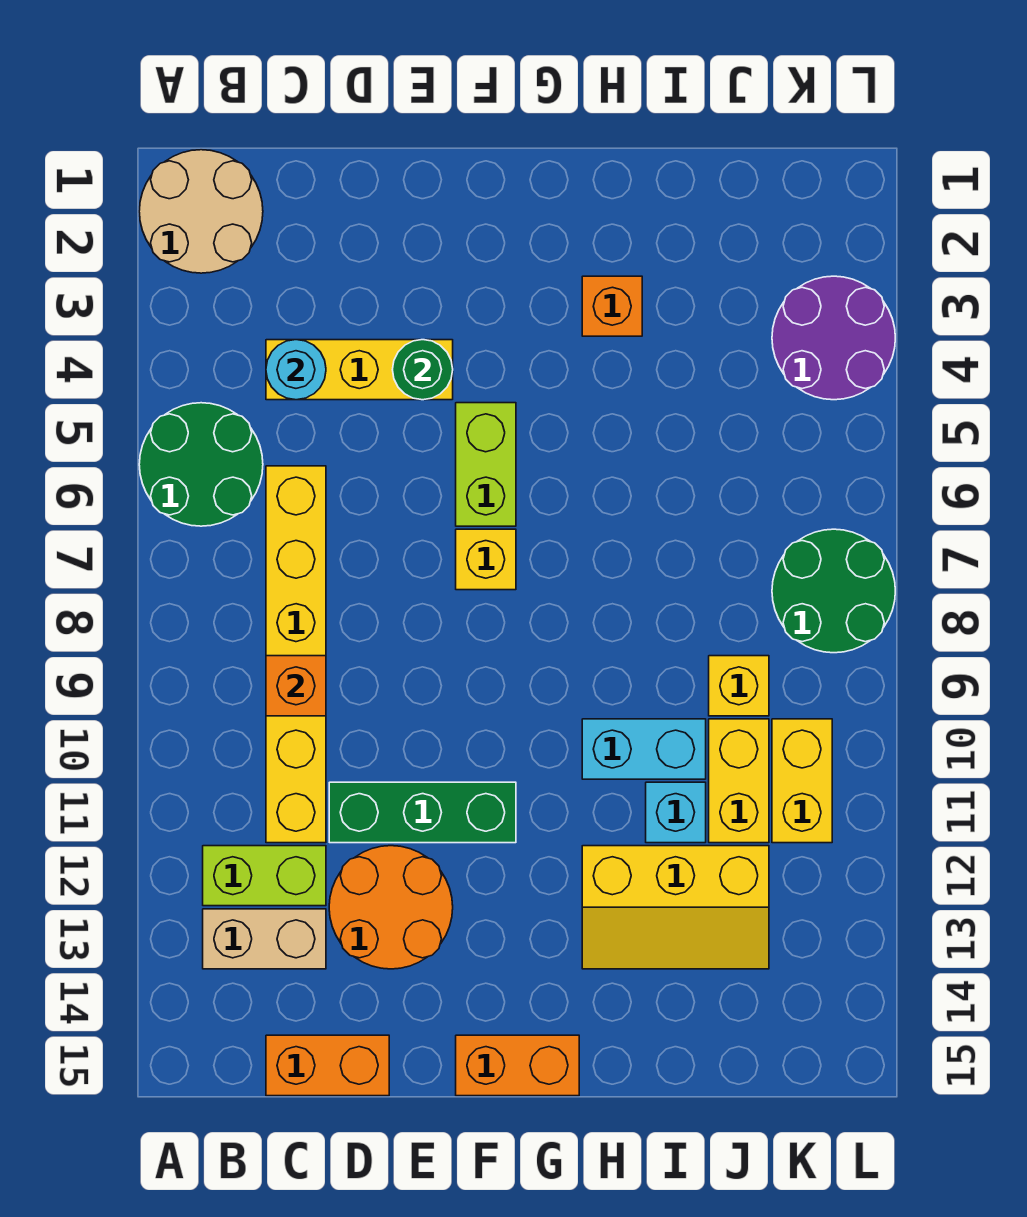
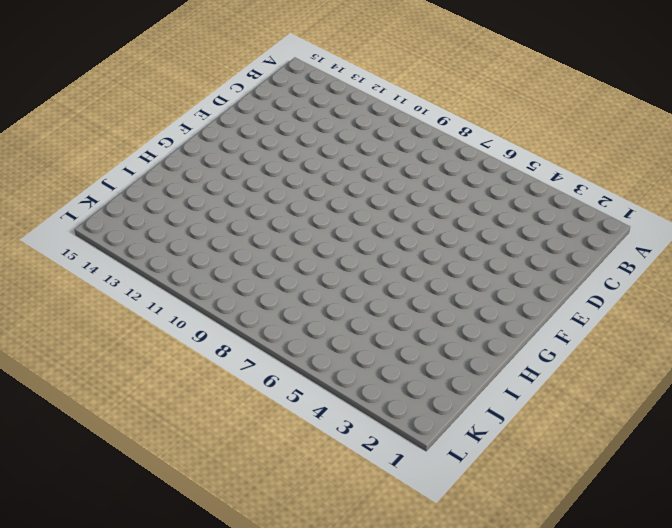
none -> tan 2x2 round brick [139,150,263,273]
none -> green 2x2 round brick [139,403,263,526]
none -> lime 1x2 brick [203,846,326,906]

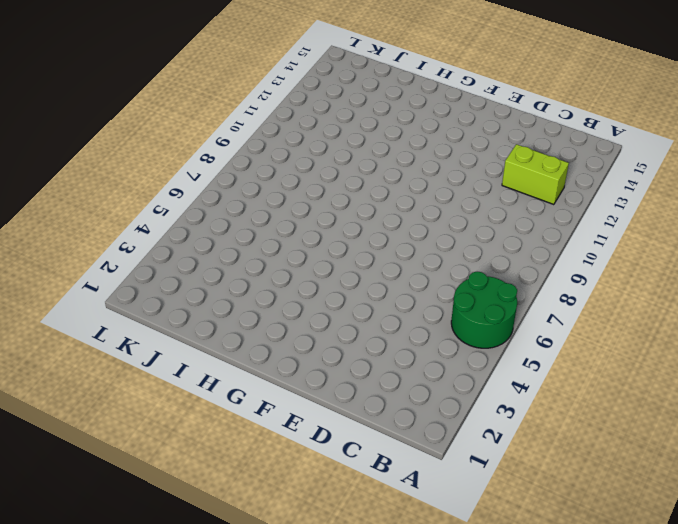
none -> tan 2x2 round brick [139,150,263,273]
none -> tan 1x2 brick [203,909,326,969]
none -> yellow 1x3 brick [266,340,453,400]

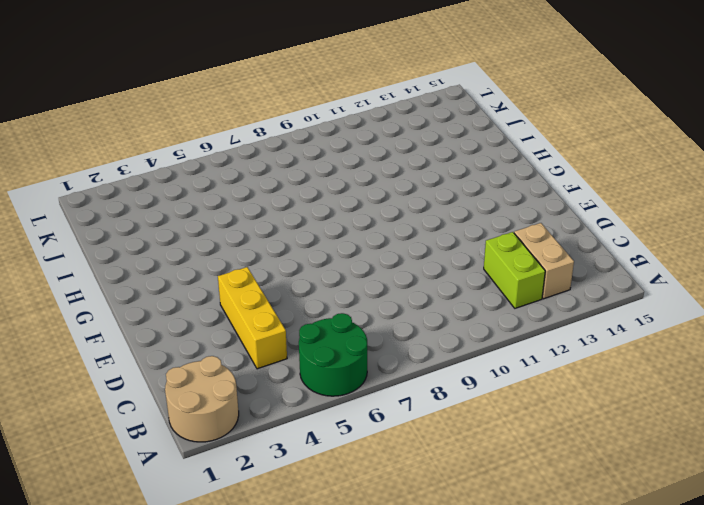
none -> yellow 1x6 brick [266,466,326,843]
none -> orange 1x2 brick [266,1035,389,1096]
none -> green 1x3 brick [329,782,516,843]

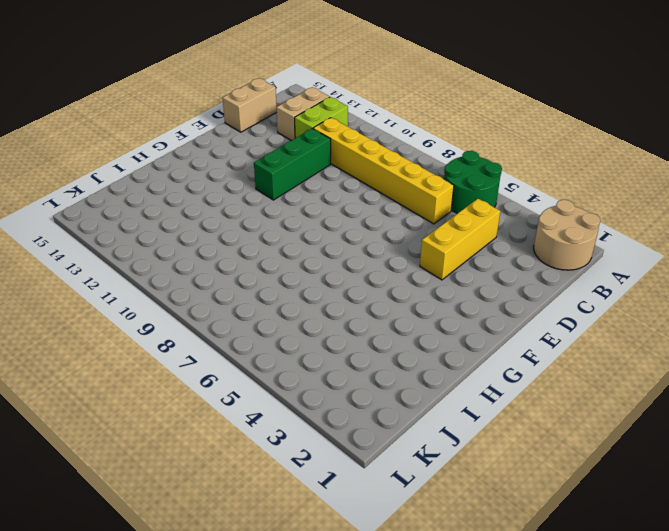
tan 1x2 brick [223,78,277,132] -> orange 1x2 brick [266,1035,389,1096]
none -> orange 2x2 round brick [329,846,453,969]
none -> lime 1x2 brick [456,403,516,526]
none -> yellow 1x1 brick [456,529,516,590]

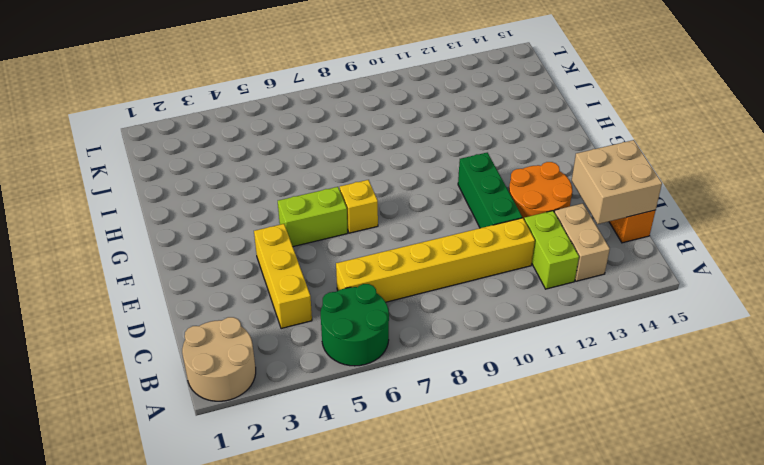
tan 2x2 brick [572,140,662,224] -> none
none -> orange 1x2 brick [456,1035,579,1096]
none -> orange 1x1 brick [582,276,642,336]
none -> cyan 1x2 brick [582,719,706,779]

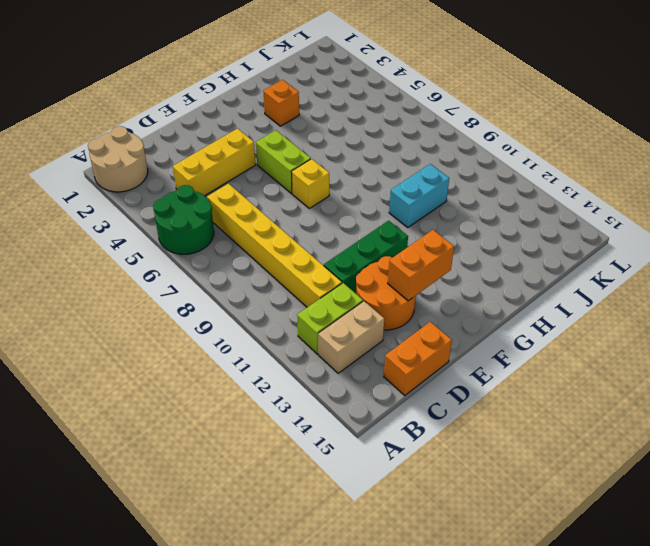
orange 1x2 brick [388,230,454,301] -> orange 1x2 brick moved to [456,1035,579,1096]
none -> yellow 2x3 slope [582,846,769,969]
none -> cyan 1x1 brick [646,782,706,843]
none -> yellow 1x1 brick [709,656,769,716]

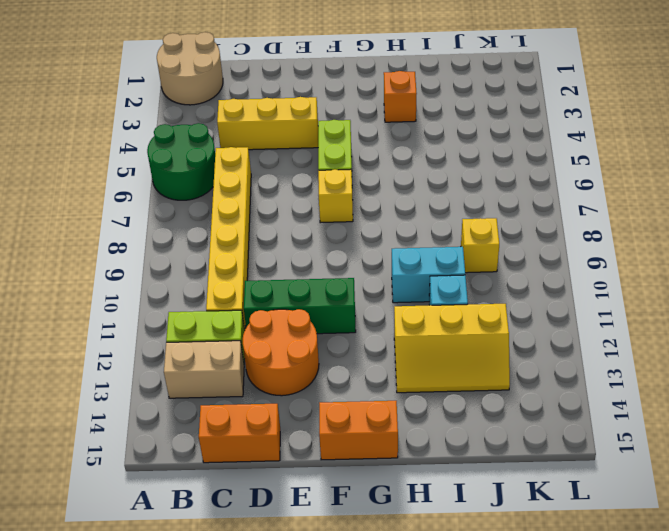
none -> yellow 1x2 brick [709,719,769,843]
none -> purple 2x2 round brick [772,276,895,400]
none -> green 2x2 round brick [772,529,895,653]

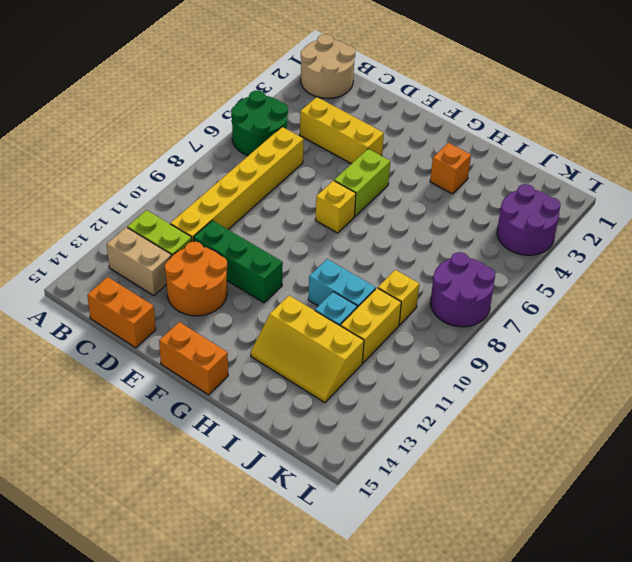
purple 2x2 round brick [431,252,495,327] -> green 2x2 round brick [772,529,895,653]
none -> yellow 1x2 brick [772,719,832,843]
none -> cyan 1x1 round brick [266,340,326,400]
none -> orange 1x1 brick [266,656,326,716]

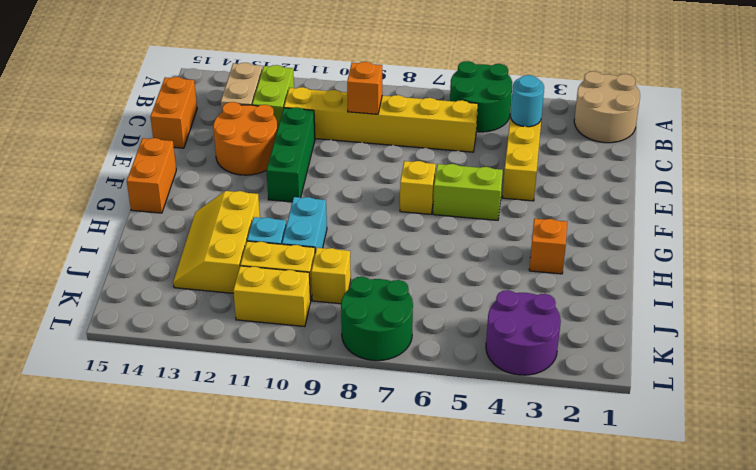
none -> green 1x1 round brick [392,340,453,400]

